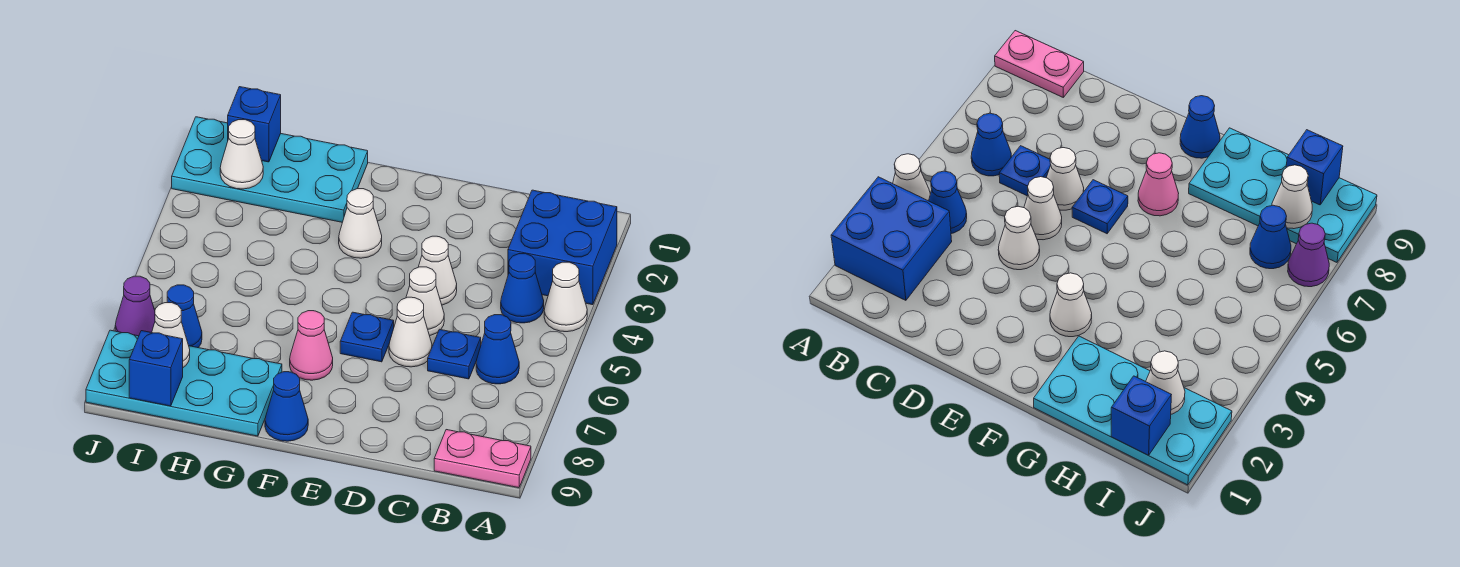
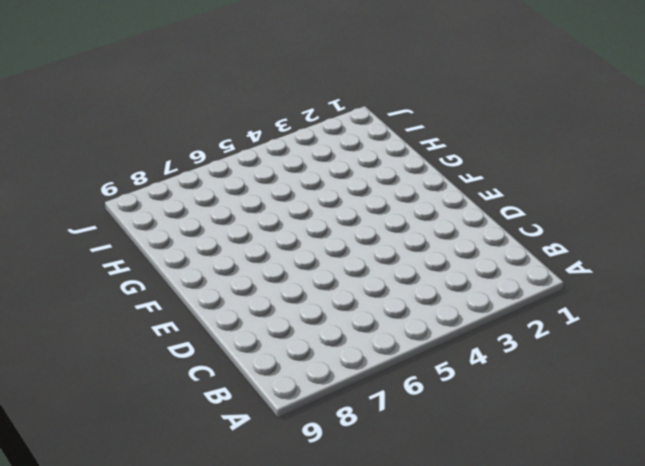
none -> blue 2x2 brick [508,190,617,305]
none -> white 1x1 cone [544,262,587,332]
none -> pink 1x2 plate [434,430,531,488]

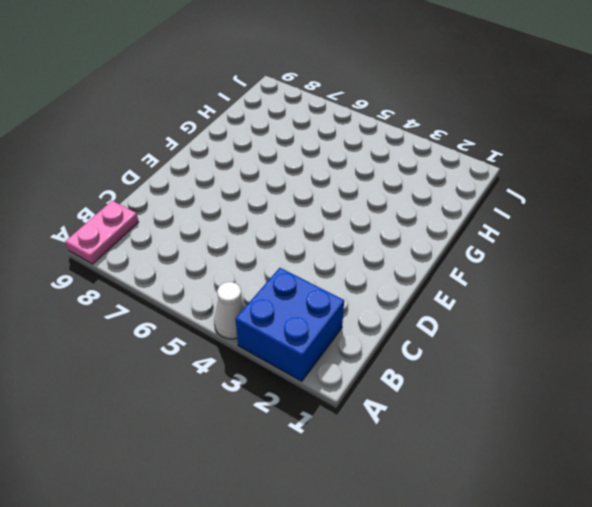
none -> blue 1x1 cone [501,254,544,323]
none -> blue 1x1 cone [476,315,519,384]
none -> blue 1x1 plate [428,329,481,379]

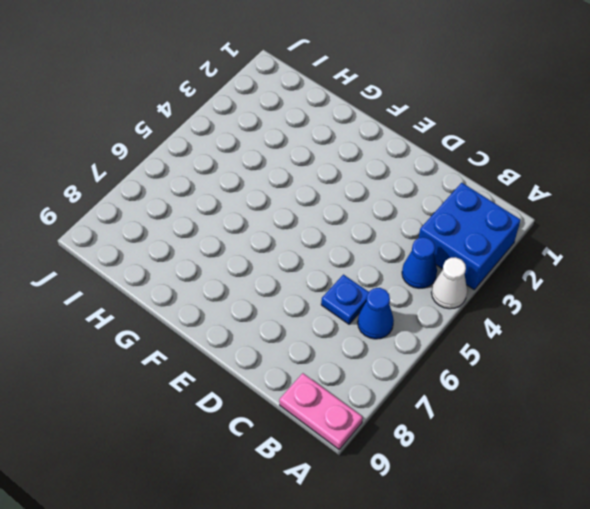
none -> white 1x1 cone [419,236,457,305]
none -> white 1x1 cone [406,267,444,336]
none -> white 1x1 cone [389,297,432,367]

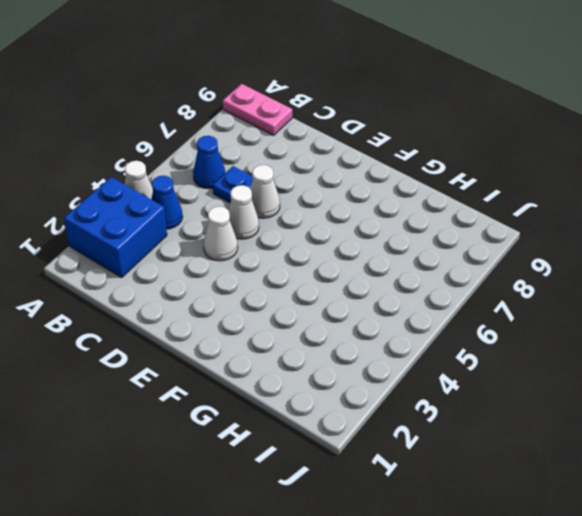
none -> blue 1x1 plate [340,312,394,362]
none -> white 1x1 cone [339,189,382,258]
none -> pink 1x1 cone [290,311,333,380]

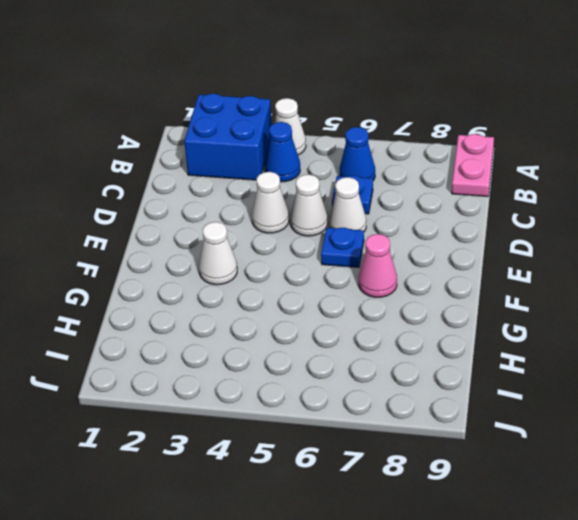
none -> blue 1x1 cone [265,372,308,441]
none -> cyan 2x4 plate [172,117,368,222]
none -> cyan 2x4 plate [86,330,282,436]

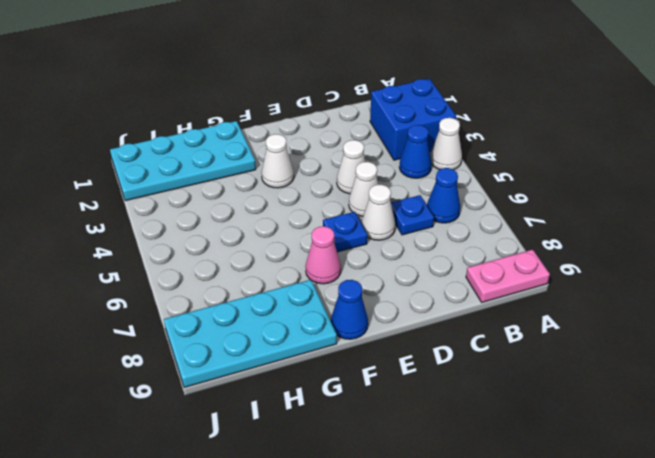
none -> blue 1x1 cone [167,285,202,348]
none -> purple 1x1 cone [115,276,155,336]
none -> blue 1x1 brick [228,87,281,162]

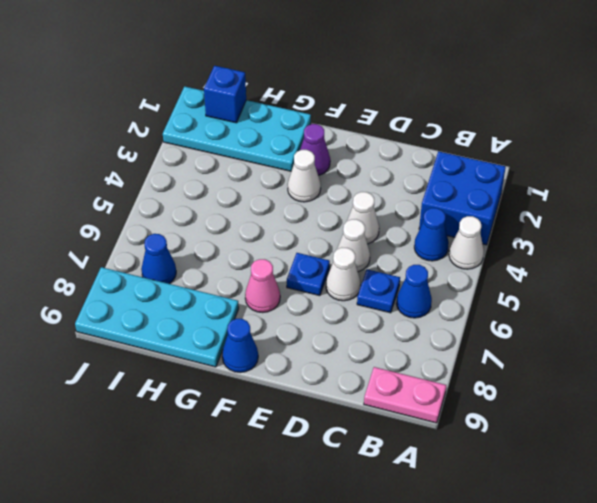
purple 1x1 cone [300,124,330,175] -> purple 1x1 cone moved to [115,276,155,336]
none -> white 1x1 cone [220,120,263,189]
none -> white 1x1 cone [152,303,190,367]
none -> blue 1x1 brick [129,331,183,406]

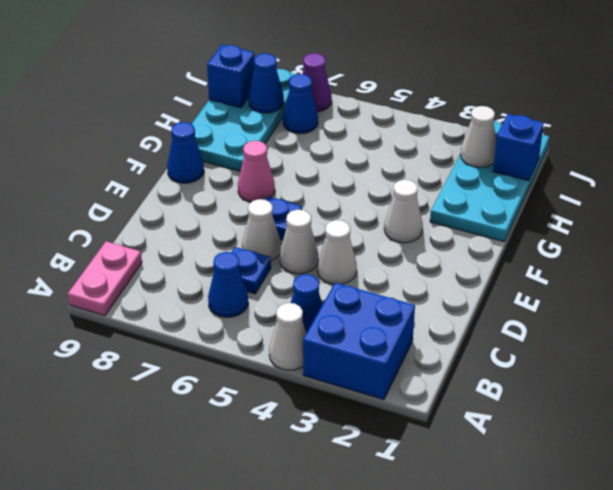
blue 1x1 cone [248,53,284,113] -> white 1x1 cone [152,303,190,367]

